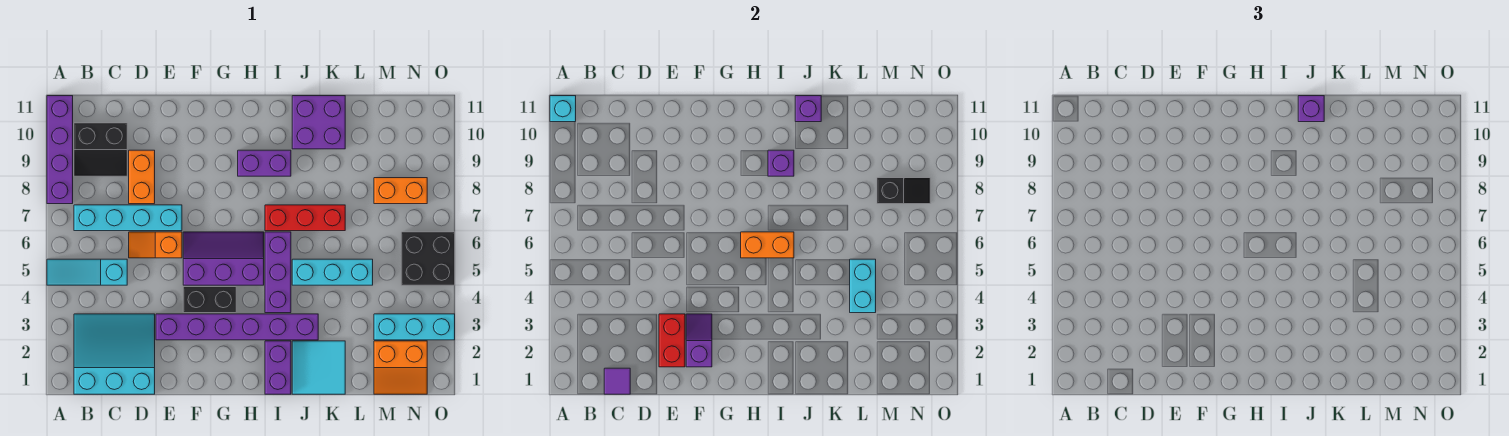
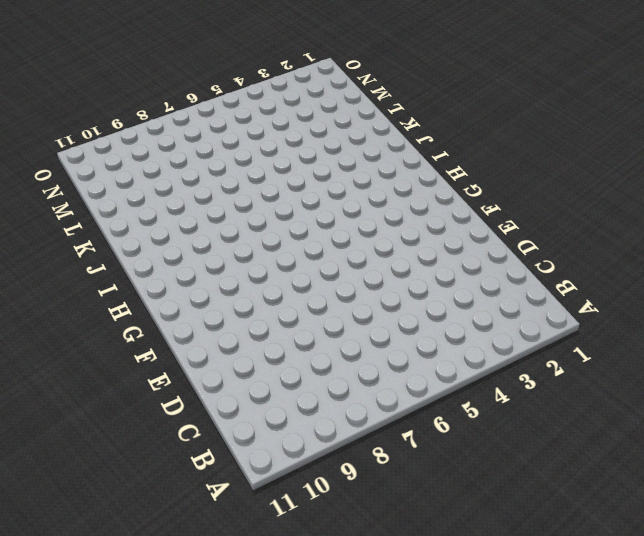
none -> cyan 1x3 slope [47,259,127,285]
none -> purple 1x4 brick [47,96,73,204]
none -> cyan 3x3 slope [74,314,155,394]
none -> cyan 1x4 brick [74,205,182,231]

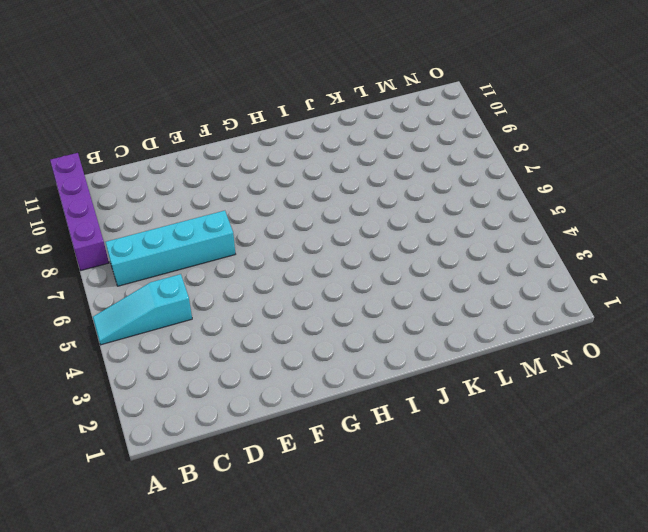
none -> cyan 3x3 slope [74,314,155,394]
none -> black 2x2 slope [74,123,127,176]
none -> orange 1x2 slope [129,232,182,258]
none -> orange 1x2 brick [129,150,155,204]

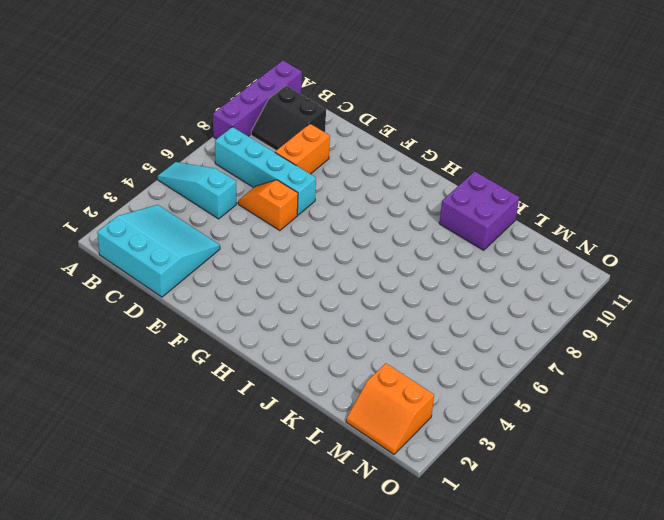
none -> purple 1x6 brick [156,314,318,340]
none -> black 1x2 brick [183,287,236,313]
none -> purple 2x3 slope [183,232,264,285]
none -> purple 1x2 brick [238,150,291,176]

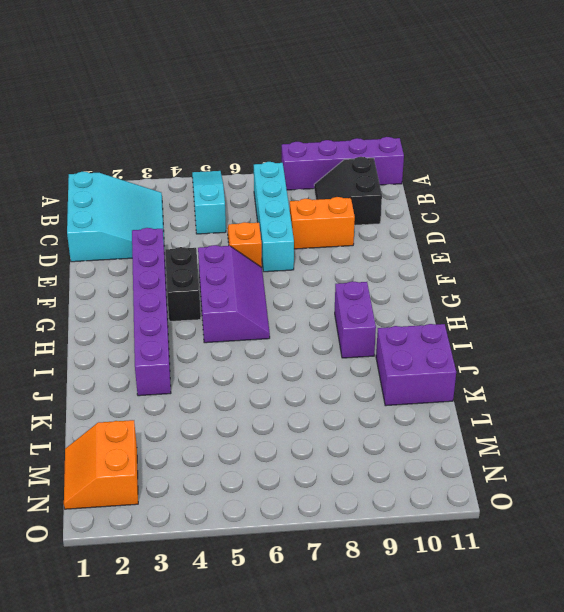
none -> purple 1x2 brick [265,341,291,394]
none -> purple 1x3 brick [265,232,291,313]
none -> red 1x3 brick [265,205,345,231]
none -> cyan 2x2 tile [292,341,345,394]

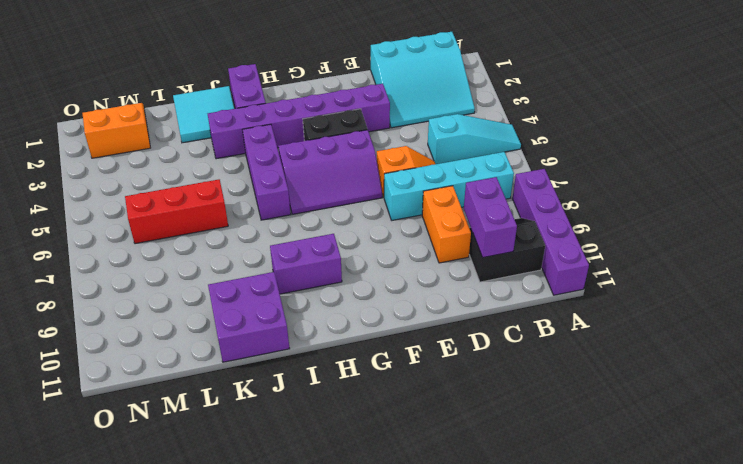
purple 1x2 brick [464,177,517,257] -> none
red 1x3 brick [125,179,228,244] -> red 1x3 brick moved to [265,205,345,231]
none -> cyan 1x3 brick [292,259,373,285]
none -> cyan 1x3 brick [374,314,455,340]
none -> orange 1x2 brick [374,178,427,204]
none -> black 2x2 brick [401,232,455,285]

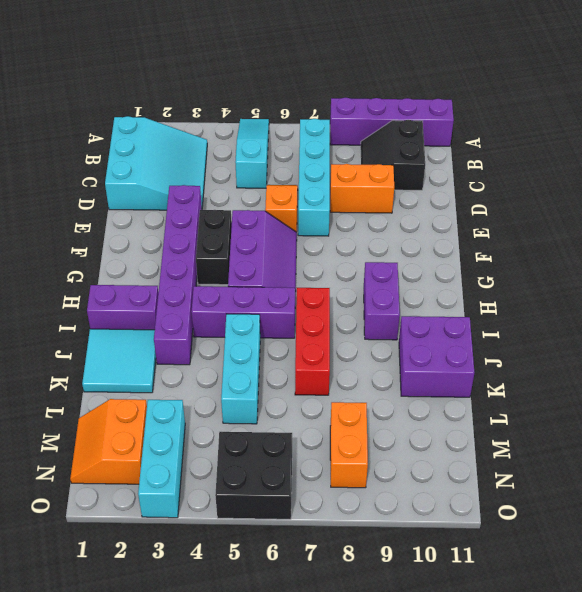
none -> cyan 1x1 brick [550,96,576,122]
none -> purple 1x1 tile [604,368,630,394]
none -> red 1x2 brick [659,314,685,367]
none -> purple 1x2 slope [686,314,712,367]

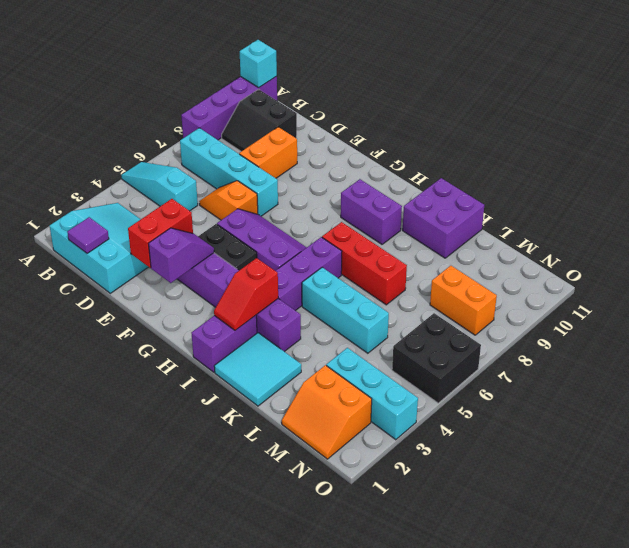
red 1x2 slope [214,258,278,330] -> none
none -> orange 1x2 brick [741,232,794,258]
none -> purple 1x1 brick [768,150,794,176]
none -> purple 1x1 brick [795,96,821,122]
none -> cyan 1x2 brick [850,259,876,313]

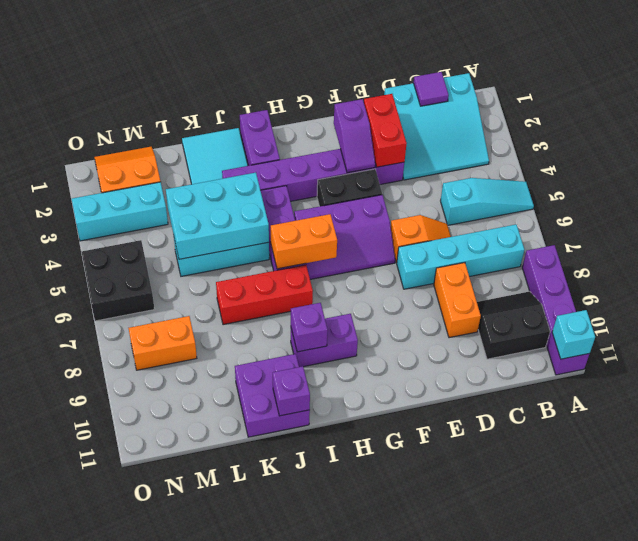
cyan 2x3 brick [166,173,269,259] -> cyan 1x2 brick [850,259,876,313]
none -> black 1x2 slope [877,178,930,204]
none -> purple 1x1 brick [1298,96,1324,122]

